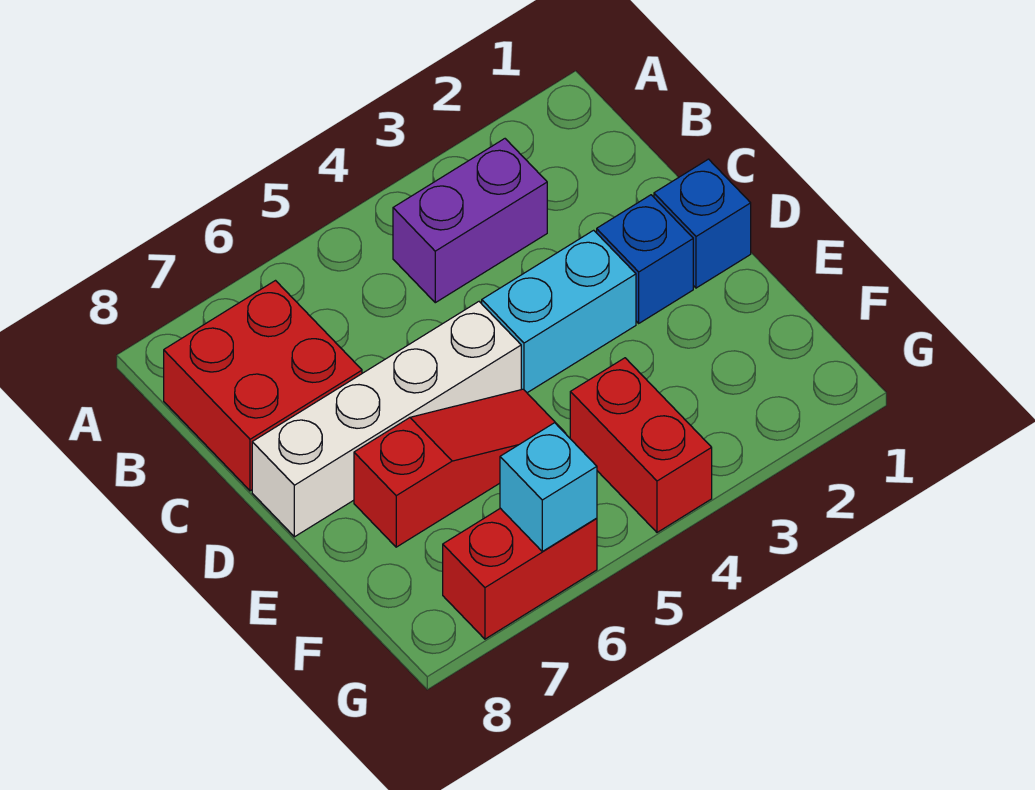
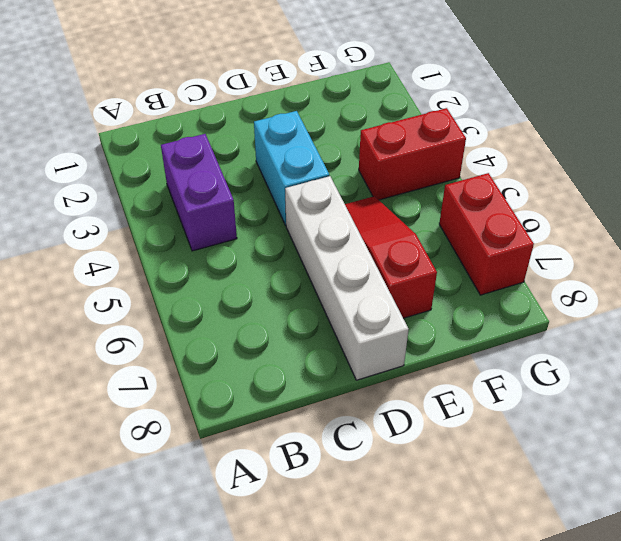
none -> red 2x2 brick [164,281,362,491]
none -> blue 1x1 brick [654,159,751,288]

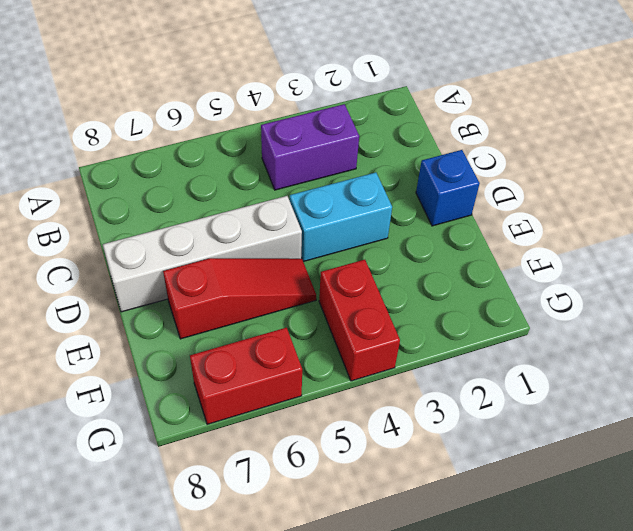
none -> red 2x2 brick [164,281,362,491]
none -> blue 1x1 brick [597,195,693,323]

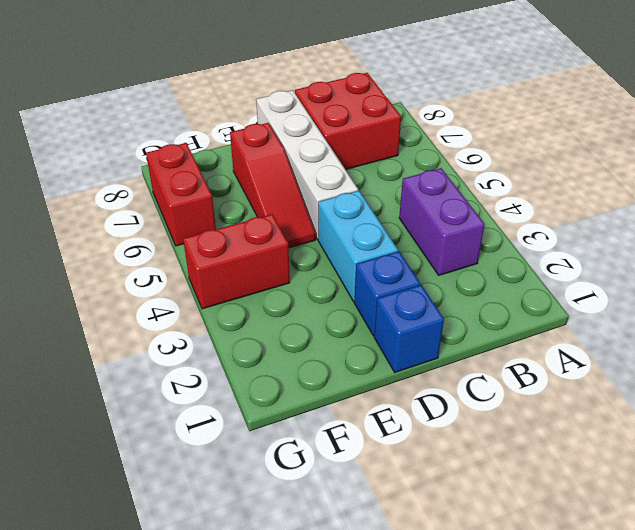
none -> cyan 1x1 brick [500,423,597,551]

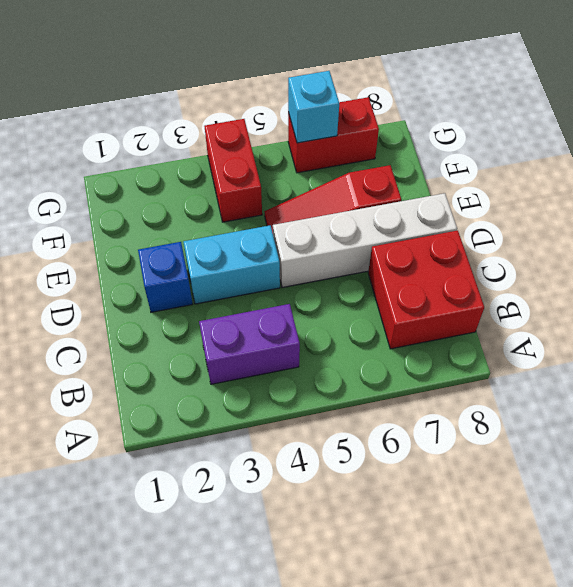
none -> blue 1x1 brick [654,159,751,288]

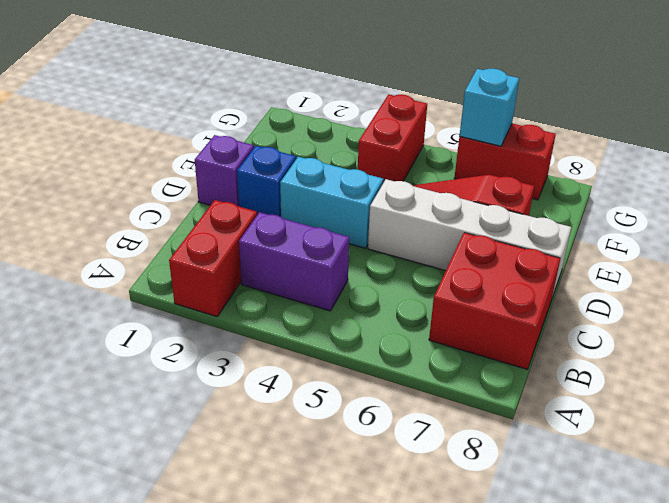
red 1x2 brick [169,200,257,316] -> none
purple 1x1 brick [195,135,254,206] -> blue 1x1 brick [654,159,751,288]

